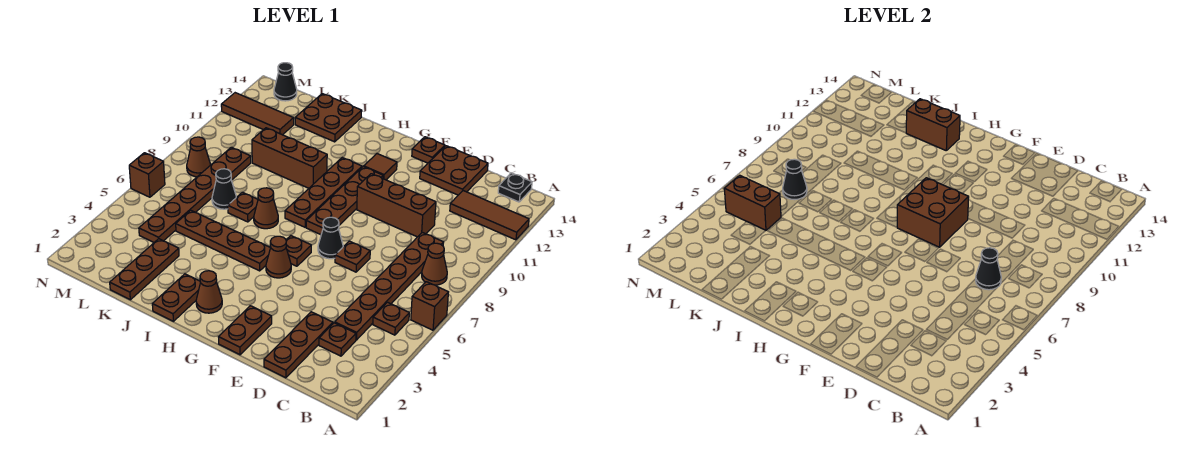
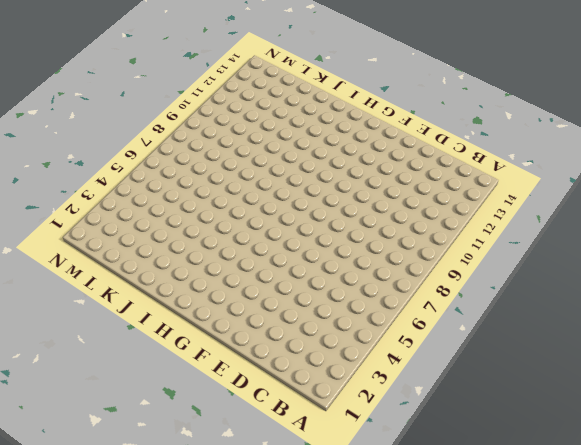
none -> brown 1x1 brick [411,282,448,330]
none -> brown 1x3 tile [450,191,529,240]
none -> brown 1x1 plate [373,302,409,335]
none -> brown 1x1 cone [422,243,447,285]

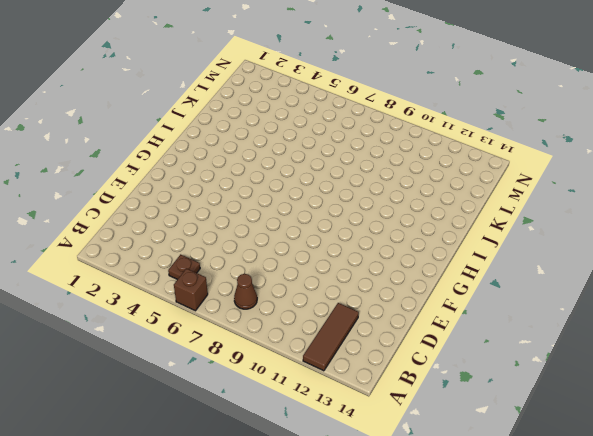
none -> black 1x1 plate [498,173,532,202]
none -> brown 1x1 plate [319,323,356,356]
none -> brown 1x6 plate [335,232,444,340]
none -> brown 1x3 plate [264,312,333,378]

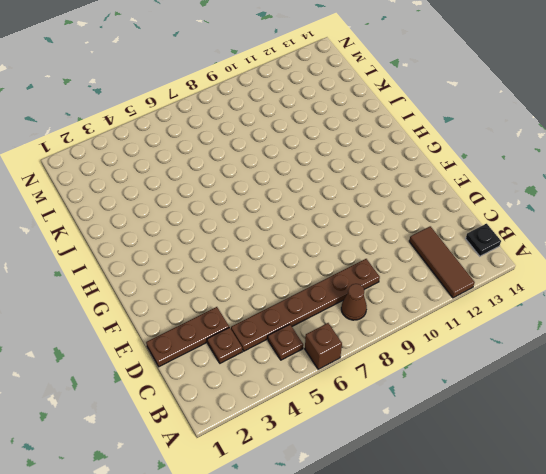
none -> brown 1x3 brick [357,174,436,237]
none -> brown 2x2 plate [420,146,488,195]
none -> brown 1x1 plate [335,241,370,272]
none -> brown 1x2 plate [219,306,272,355]

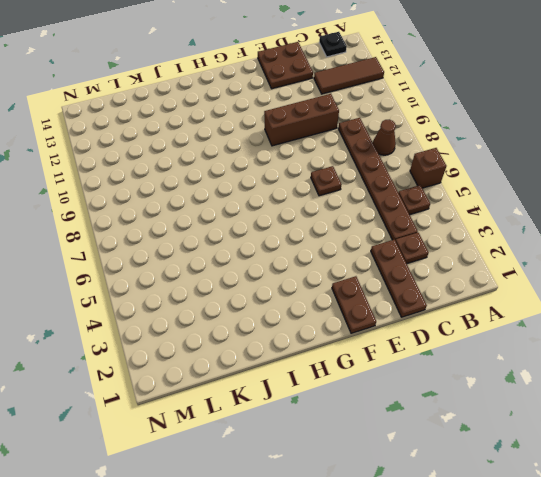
none -> black 1x1 cone [318,217,343,259]
none -> brown 1x1 plate [412,137,445,163]
none -> brown 1x1 cone [266,236,291,278]
none -> brown 1x1 plate [286,236,311,266]

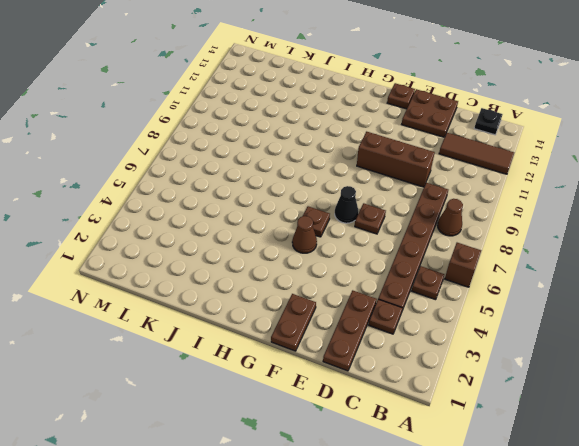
none -> brown 1x4 plate [306,167,383,235]
none -> brown 1x1 tile [364,154,397,180]
none -> brown 1x1 cone [196,271,222,313]
none -> brown 1x4 plate [176,210,270,271]

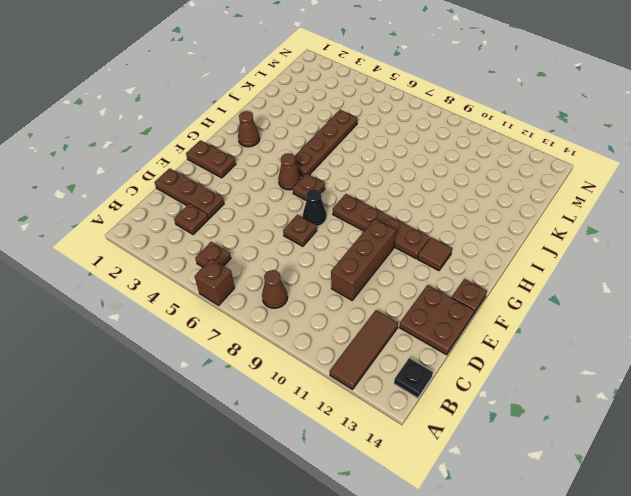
none -> brown 1x6 plate [335,232,444,340]
none -> brown 1x4 plate [285,157,362,227]
none -> brown 1x2 plate [152,274,201,321]
none -> brown 1x1 cone [254,188,278,229]

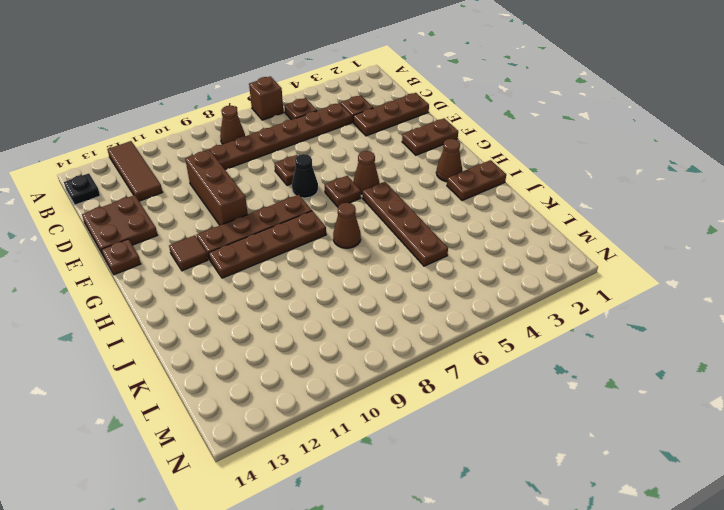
none -> brown 1x3 brick [252,128,327,188]
none -> brown 1x1 plate [228,192,258,222]
none -> brown 2x2 plate [295,94,362,142]
none -> brown 1x3 plate [110,239,179,300]

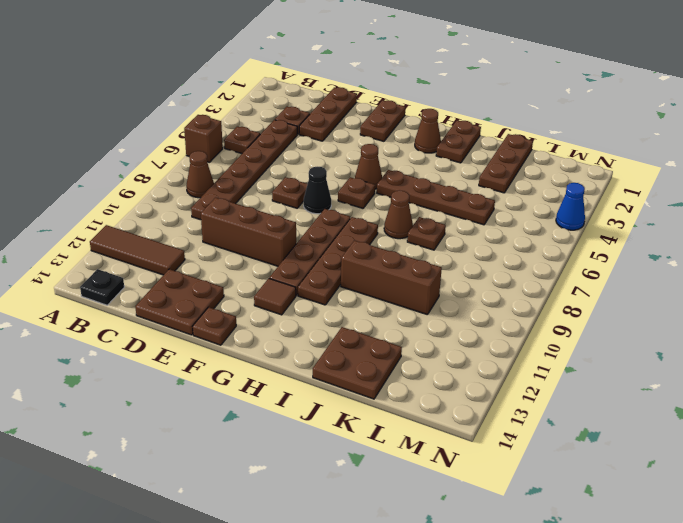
blue 1x1 cone [556,183,585,230] -> none
none -> black 1x1 cone [212,169,236,209]
none -> brown 1x6 plate [139,147,251,242]
none -> brown 1x3 tile [221,93,294,135]
none -> brown 1x1 cone [187,137,210,177]

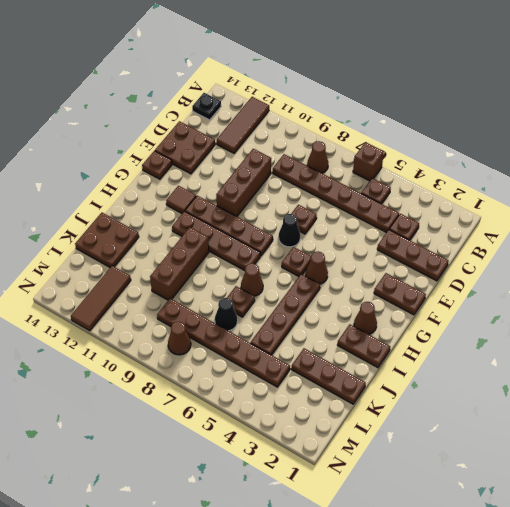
none -> black 1x1 cone [274,63,297,101]
none -> brown 1x1 brick [129,153,165,197]
none -> black 1x1 cone [976,248,1001,290]
none -> brown 2x2 brick [897,178,969,247]

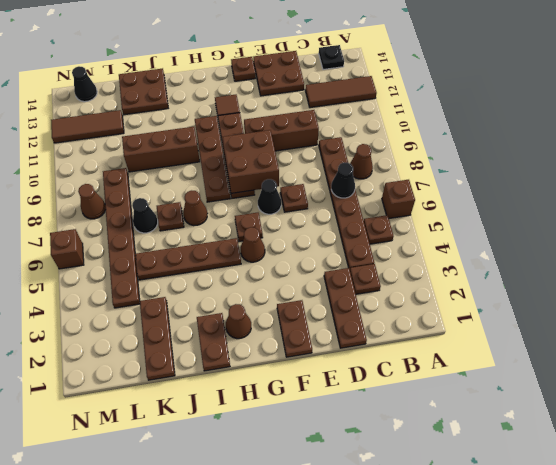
none -> brown 1x2 brick [906,99,960,150]
none -> brown 1x2 brick [724,175,781,230]
none -> black 1x1 cone [783,159,807,200]

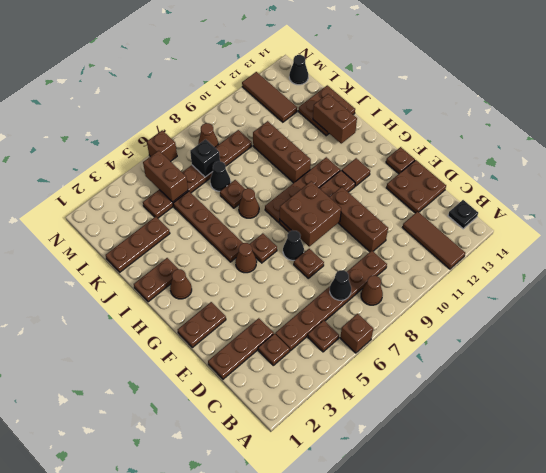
black 1x1 brick [190,139,220,177] -> black 1x1 cone [783,159,807,200]

